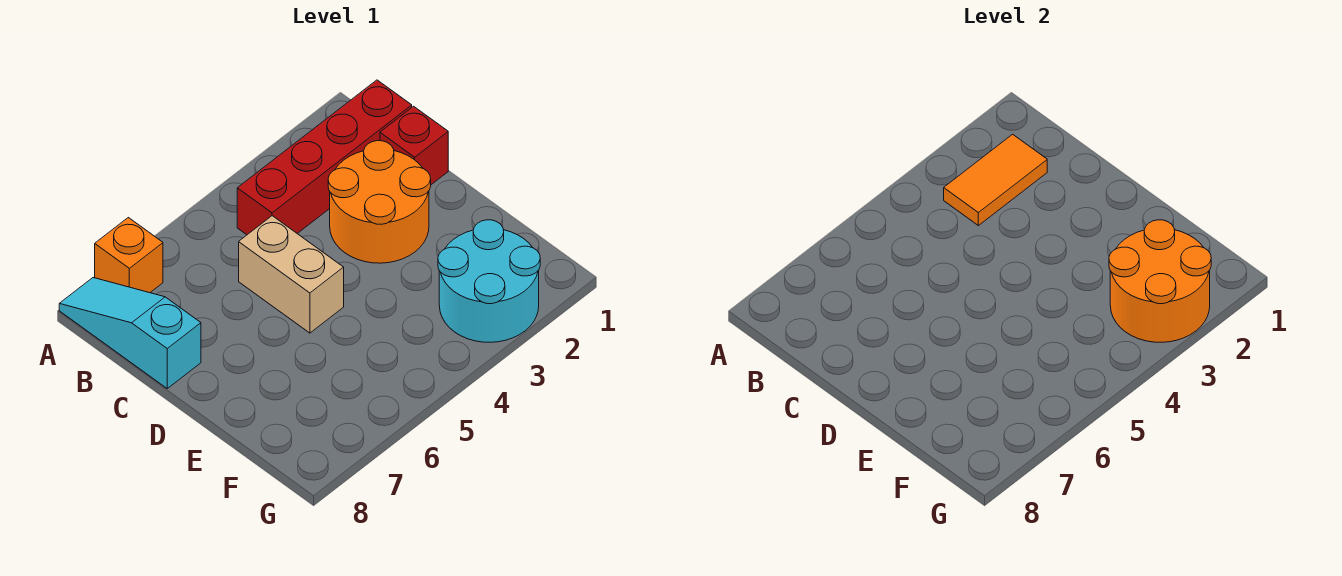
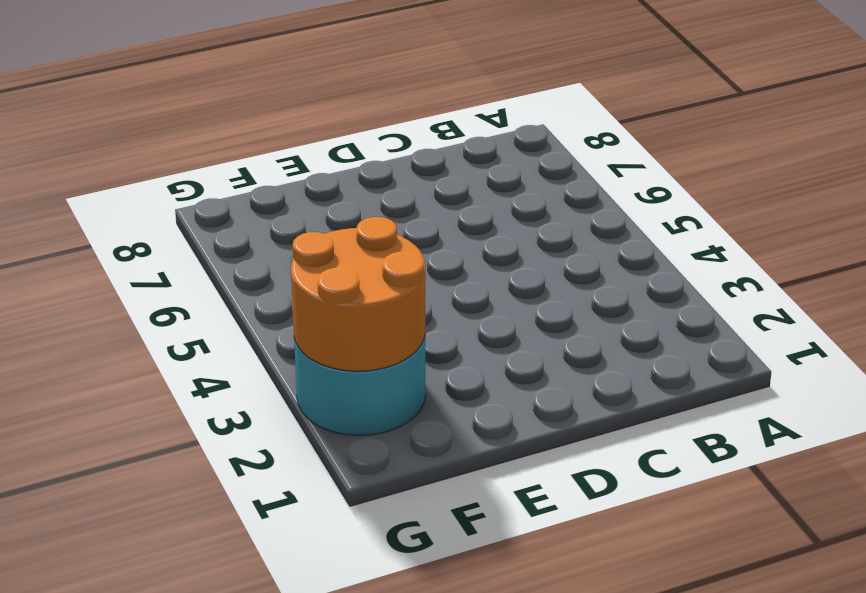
none -> orange 1x1 brick [95,218,163,293]
none -> cyan 1x3 slope [59,278,201,388]

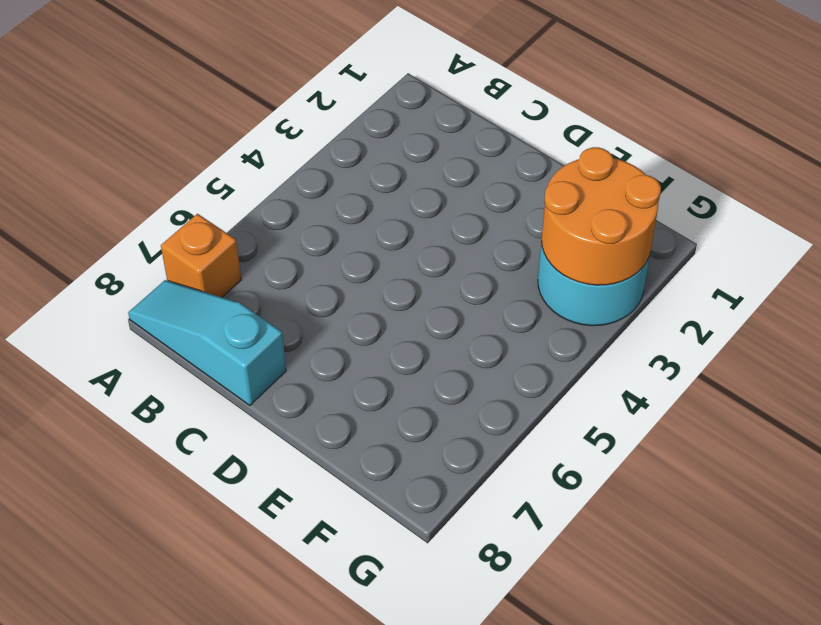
none -> red 1x4 brick [237,80,412,235]
none -> red 1x1 brick [380,106,448,185]

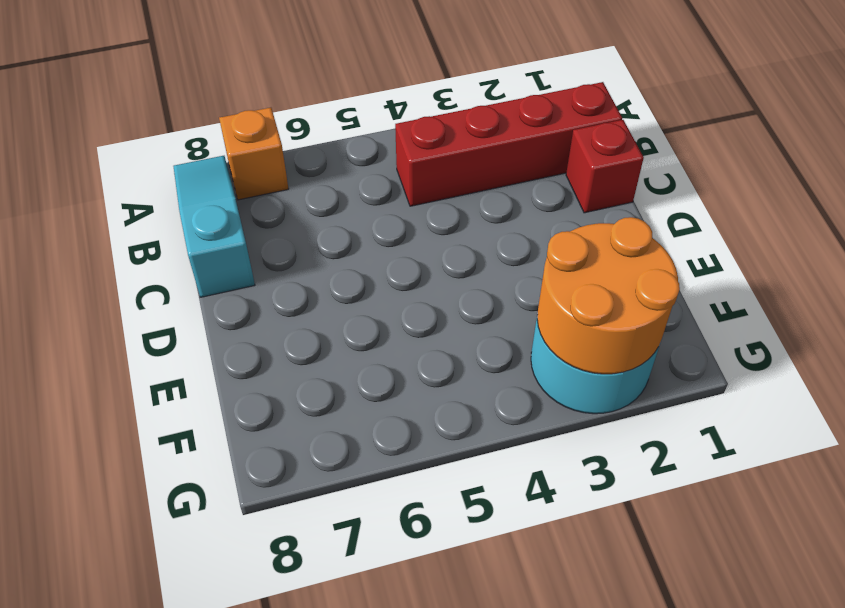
none -> orange 2x2 round brick [328,141,431,263]
none -> tan 1x2 brick [239,216,344,333]

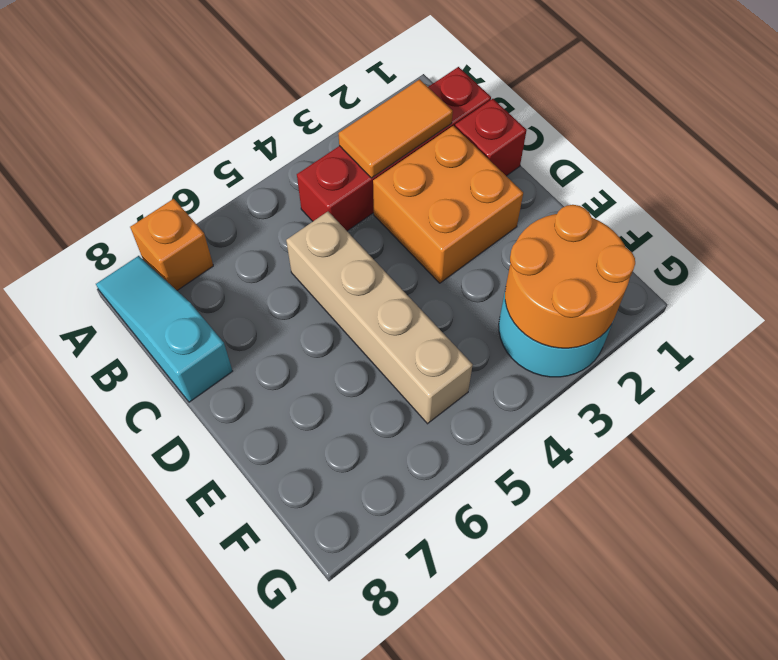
orange 2x2 brick [373,126,523,283] -> orange 2x2 round brick [328,141,431,263]
tan 1x4 brick [286,212,473,424] -> tan 1x2 brick [239,216,344,333]

